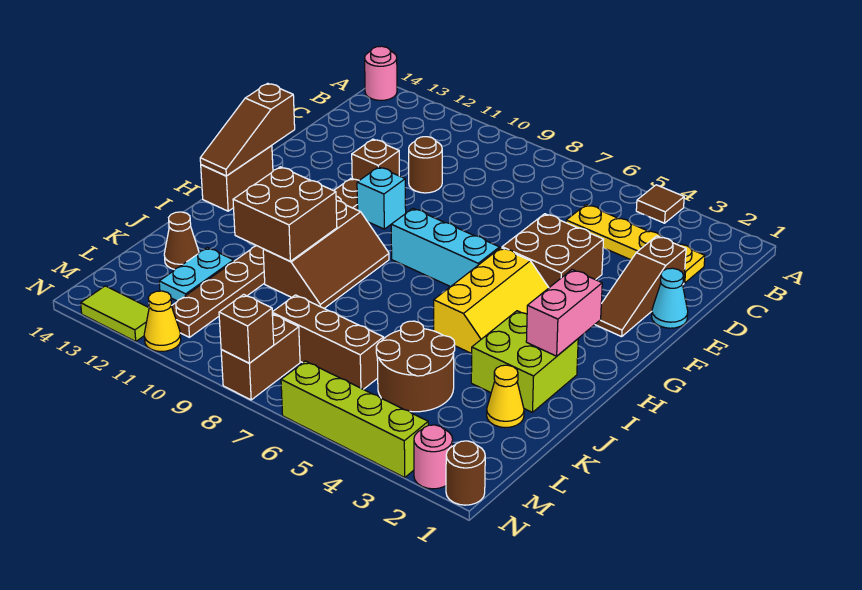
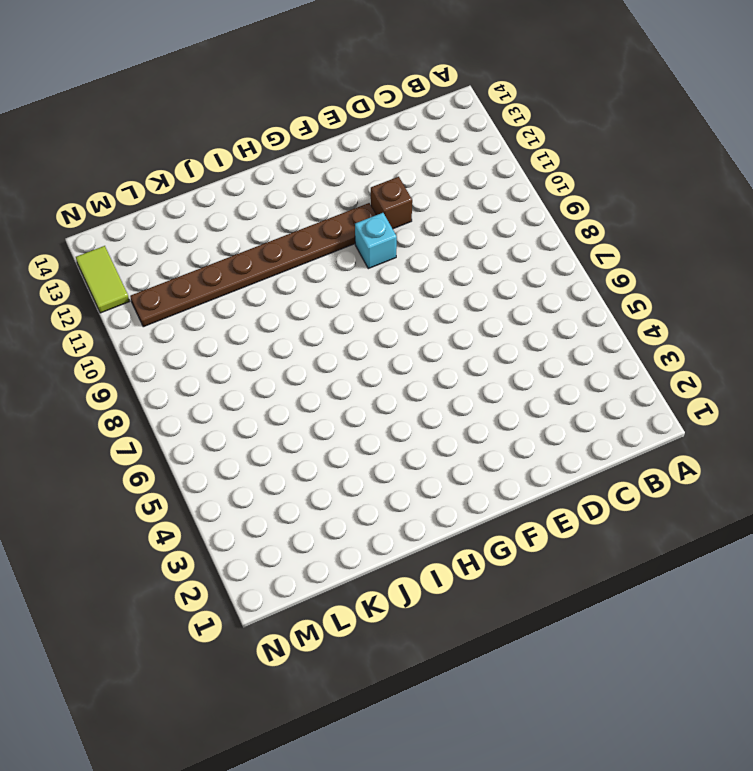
none -> brown 1x1 tile [636,185,684,223]
none -> pink 1x1 round brick [365,46,397,100]
none -> yellow 1x4 plate [566,205,705,283]
none -> brown 1x3 slope [595,236,686,337]

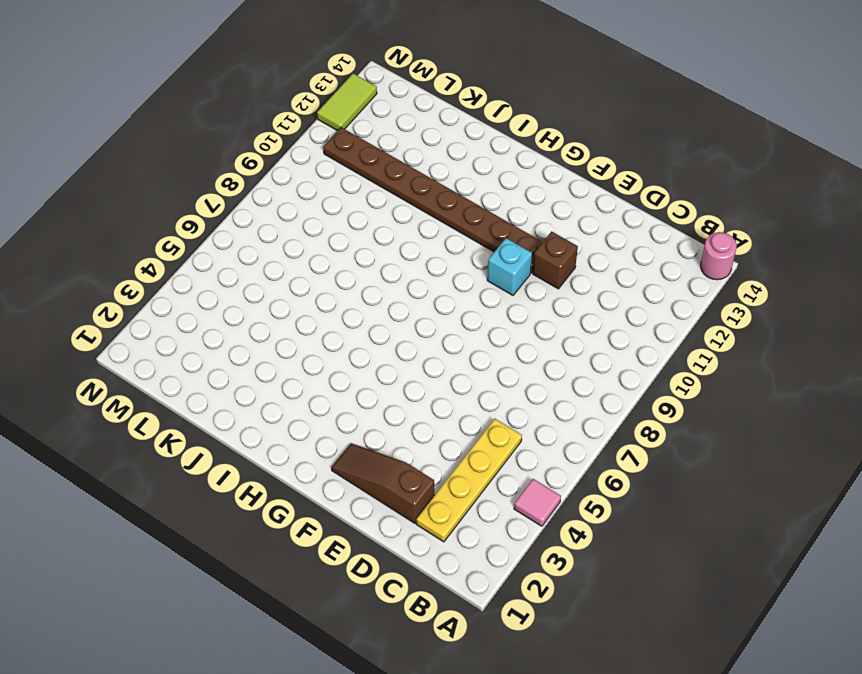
pink 1x1 tile [514,479,561,526] -> brown 1x1 tile [636,185,684,223]
none -> brown 1x1 round brick [409,137,442,193]
none -> cyan 1x1 cone [652,268,688,328]
none -> brown 2x2 brick [502,214,604,288]
none -> yellow 2x3 slope [434,248,549,354]

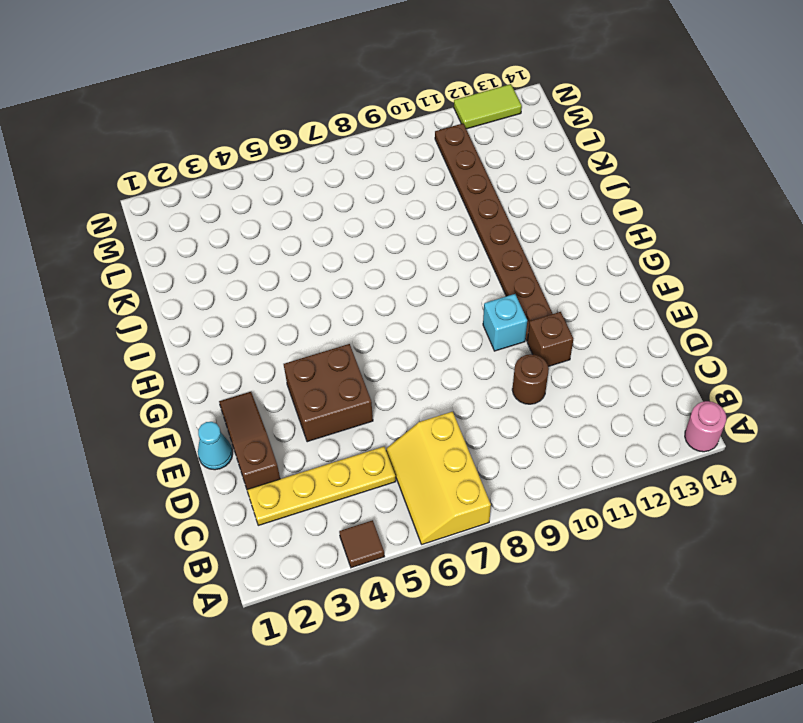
yellow 2x3 slope [386,412,491,544] -> yellow 2x3 slope moved to [434,248,549,354]
none -> cyan 1x3 brick [391,209,500,287]
none -> brown 1x2 brick [201,146,273,211]
none -> brown 2x3 slope [263,201,389,308]
none -> lime 2x2 brick [471,311,578,412]

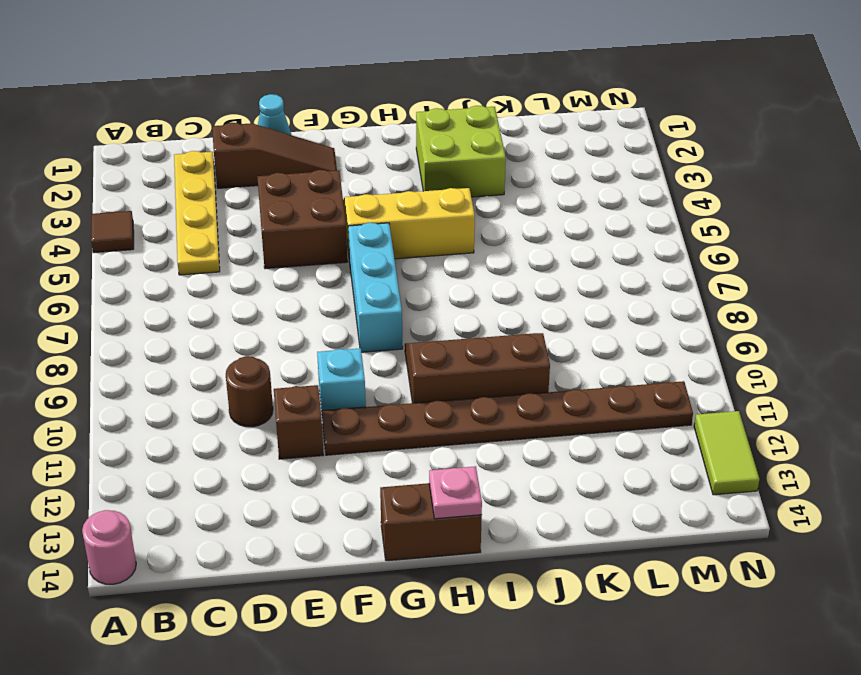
pink 1x1 plate [429,466,482,519] -> brown 1x3 slope [200,83,295,176]
none -> yellow 1x1 cone [487,365,524,428]
none -> brown 2x2 round brick [376,321,455,412]
none -> cyan 1x2 plate [159,248,234,301]
none -> brown 1x1 cone [164,212,199,270]

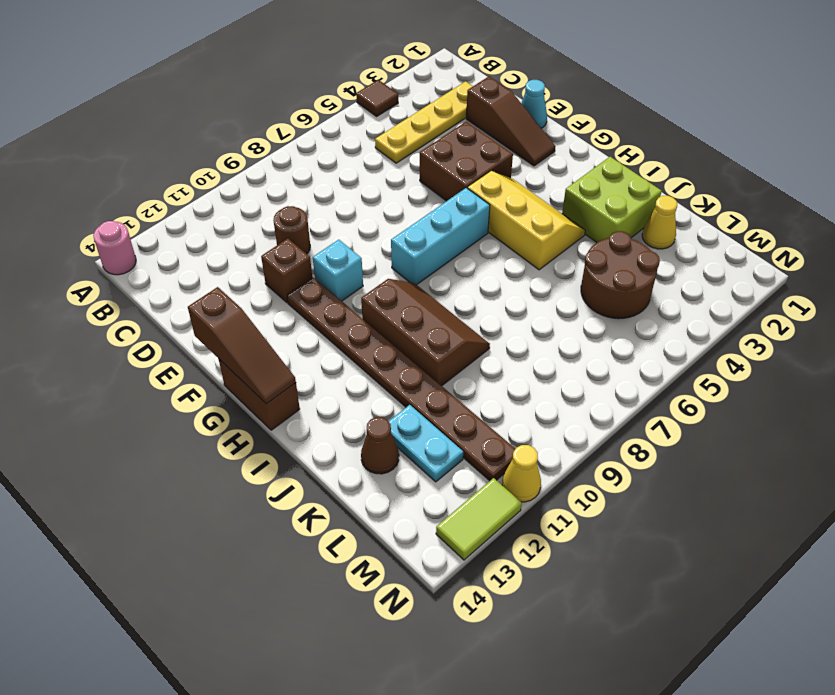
none -> brown 1x3 brick [272,295,384,389]
none -> brown 1x2 brick [221,314,300,400]
none -> brown 1x1 round brick [446,441,485,505]
none -> pink 1x1 round brick [414,425,453,489]

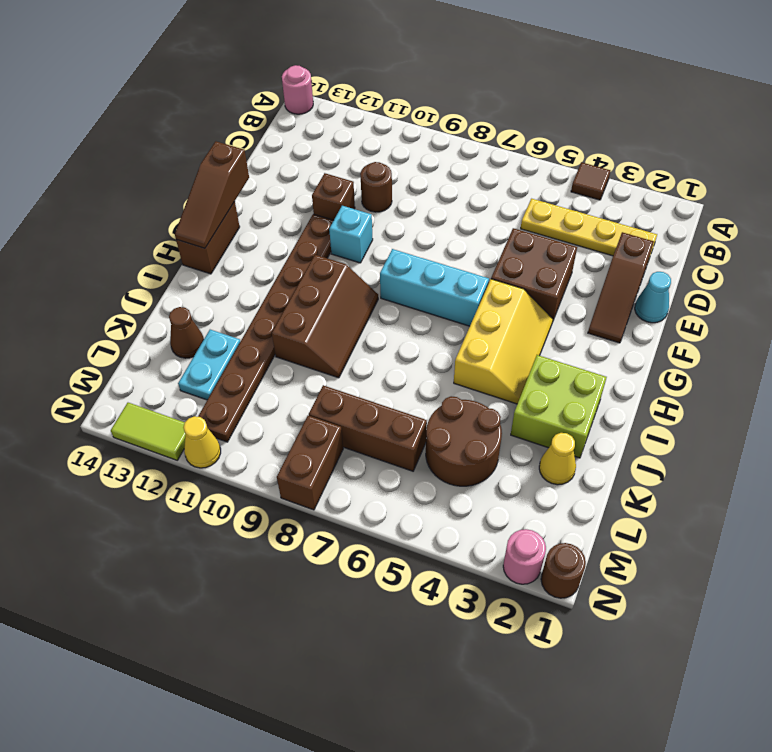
none -> lime 1x4 brick [281,361,428,478]
none -> pink 1x2 brick [526,270,602,356]
none -> brown 2x2 brick [233,167,337,261]
none -> brown 1x1 brick [219,294,274,363]

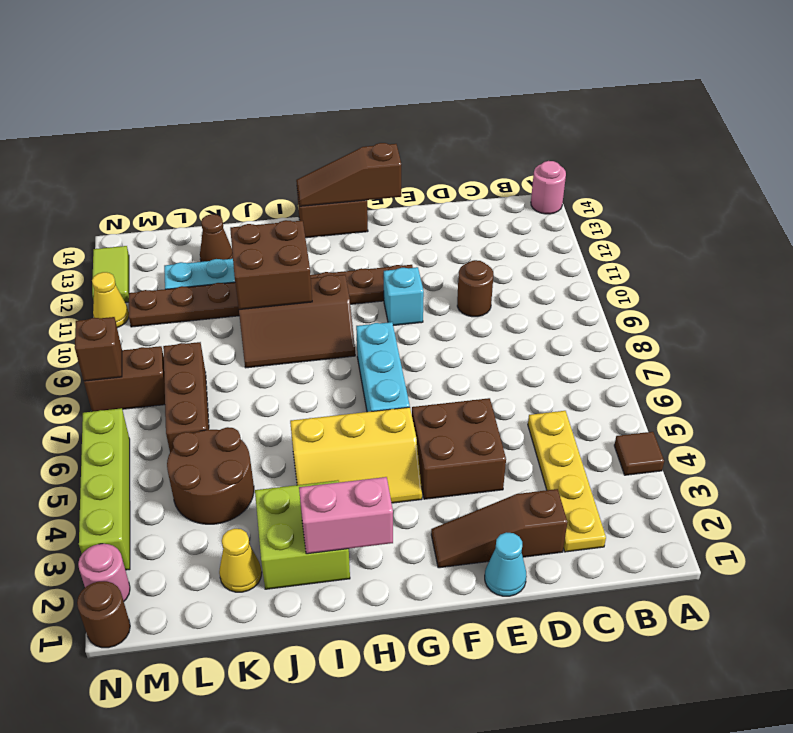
none -> brown 1x1 brick [352,139,399,180]

